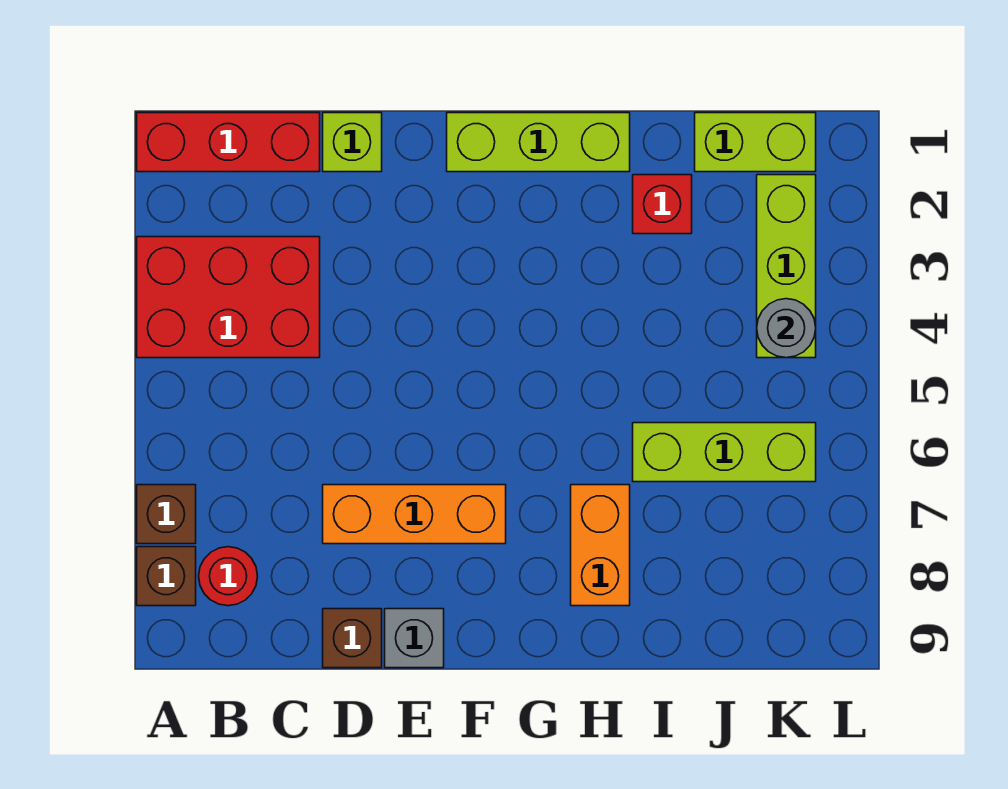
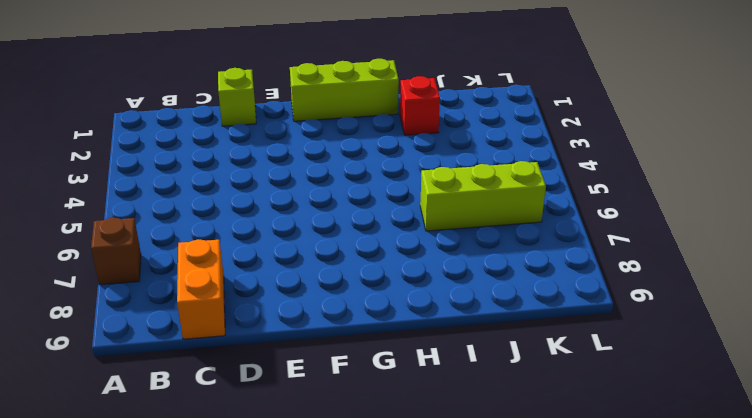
orange 1x2 brick [177,239,225,339] -> orange 1x2 brick moved to [571,485,630,606]
none -> red 1x3 brick [137,113,320,172]
none -> red 2x3 brick [137,237,320,358]
none -> brown 1x1 brick [137,547,196,606]

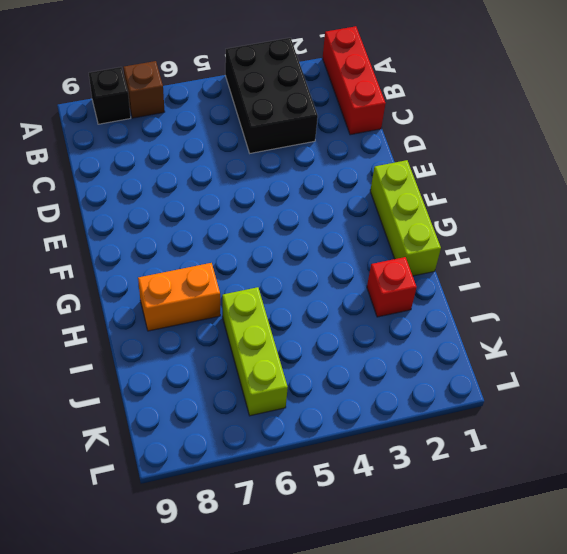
black 2x3 brick [225,38,318,153] -> red 2x3 brick [137,237,320,358]
black 1x1 brick [89,67,131,124] -> brown 1x1 brick [137,547,196,606]
none -> red 1x1 round brick [199,547,258,606]
none -> lime 1x1 brick [323,113,382,172]
none -> orange 1x3 brick [323,485,506,544]

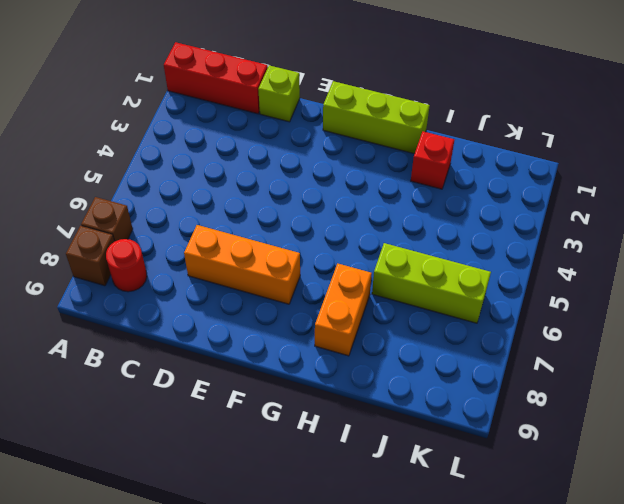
none -> red 2x3 brick [137,237,320,358]
none -> brown 1x1 brick [323,609,382,668]
none -> grey 1x1 brick [385,609,444,668]

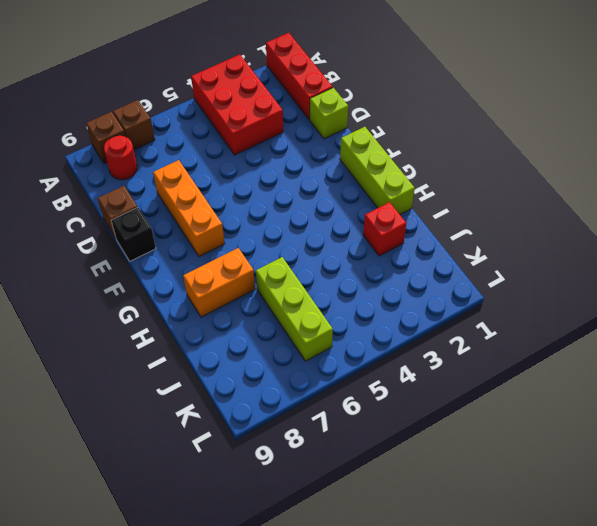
black 1x1 brick [111,208,156,261] -> grey 1x1 brick [385,609,444,668]
none -> lime 1x2 brick [695,113,816,172]
none -> lime 1x3 brick [757,175,816,358]
none -> grey 1x1 round brick [757,299,816,358]

